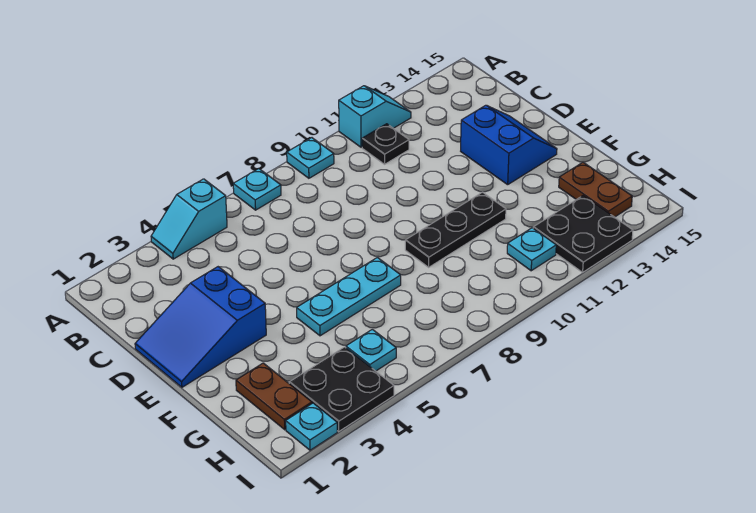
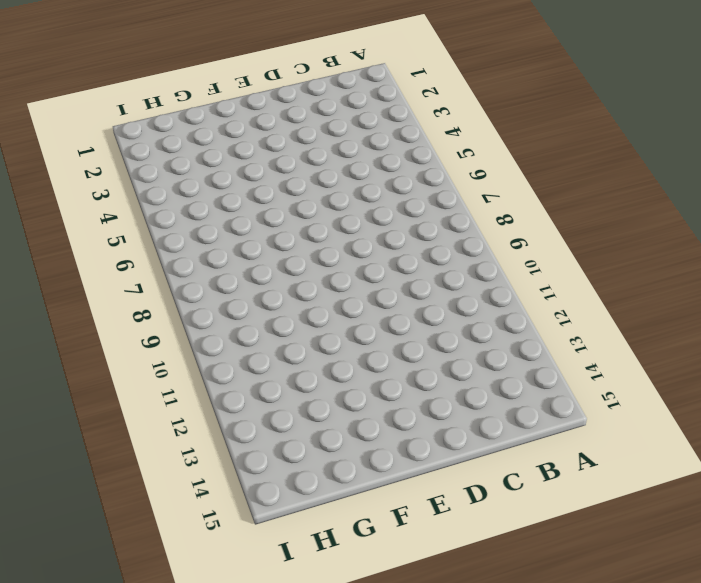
none -> cyan 1x2 slope [151,179,227,259]
none -> cyan 1x1 plate [233,169,281,210]
none -> cyan 1x1 plate [287,138,334,178]

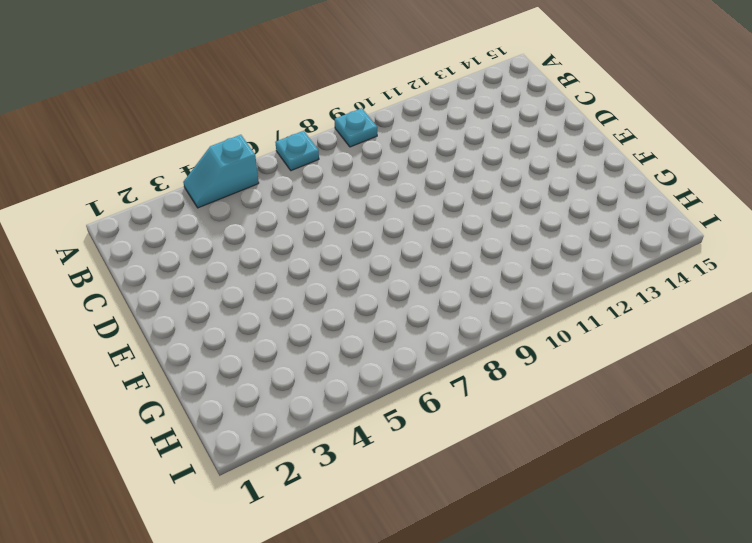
none -> cyan 1x2 slope [339,86,411,147]
none -> black 1x1 plate [362,124,409,164]
none -> blue 2x3 slope [135,267,266,387]

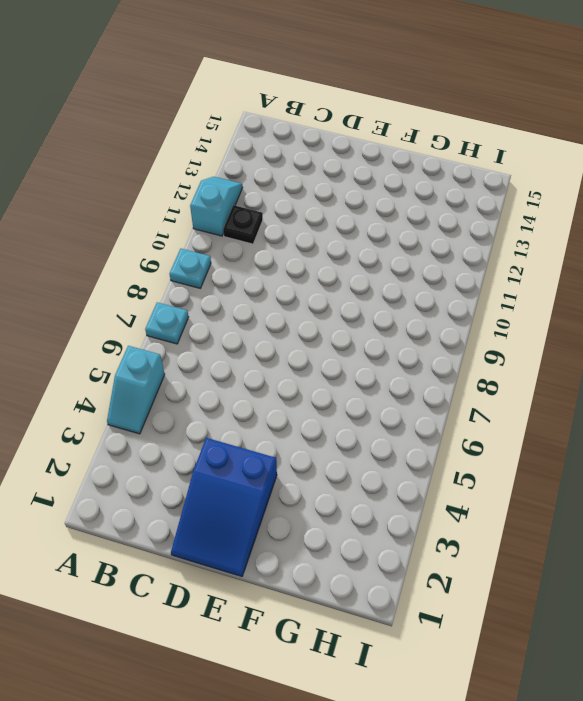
none -> blue 2x2 slope [461,105,557,185]
none -> cyan 1x3 plate [297,257,401,336]
none -> black 1x3 plate [405,192,506,267]

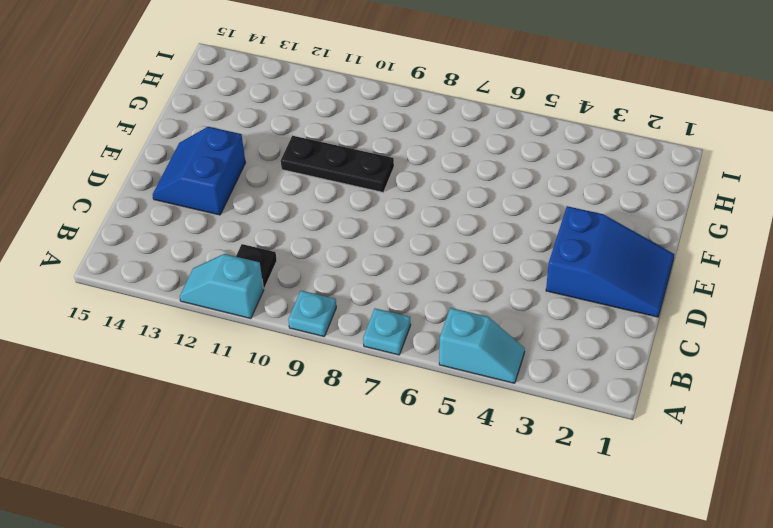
none -> cyan 1x3 plate [297,257,401,336]
none -> brown 1x2 plate [236,363,312,430]
none -> brown 1x2 plate [559,162,632,217]

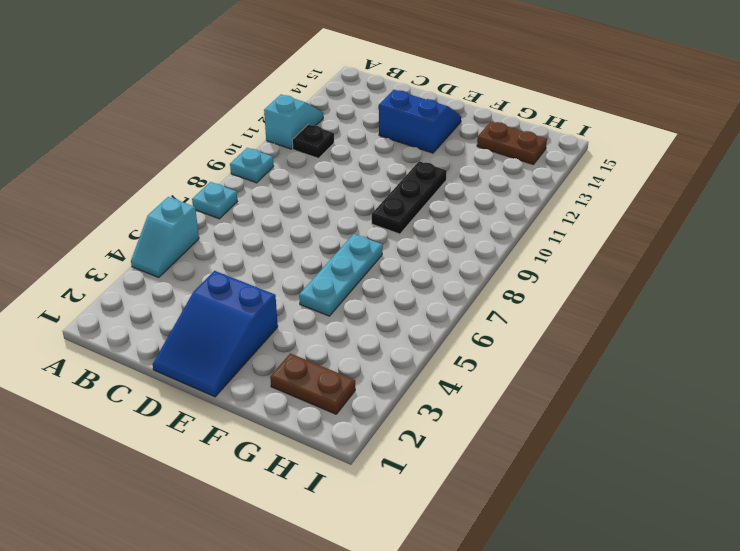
none -> black 2x2 plate [289,347,394,431]
none -> cyan 1x1 plate [346,329,396,371]
none -> cyan 1x1 plate [507,228,556,271]

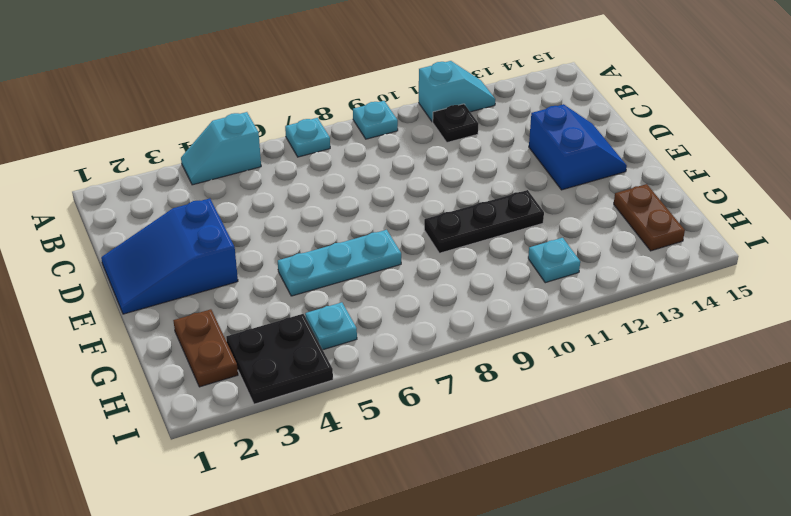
none -> black 2x2 plate [533,196,633,272]
none -> cyan 1x1 plate [286,403,337,450]

